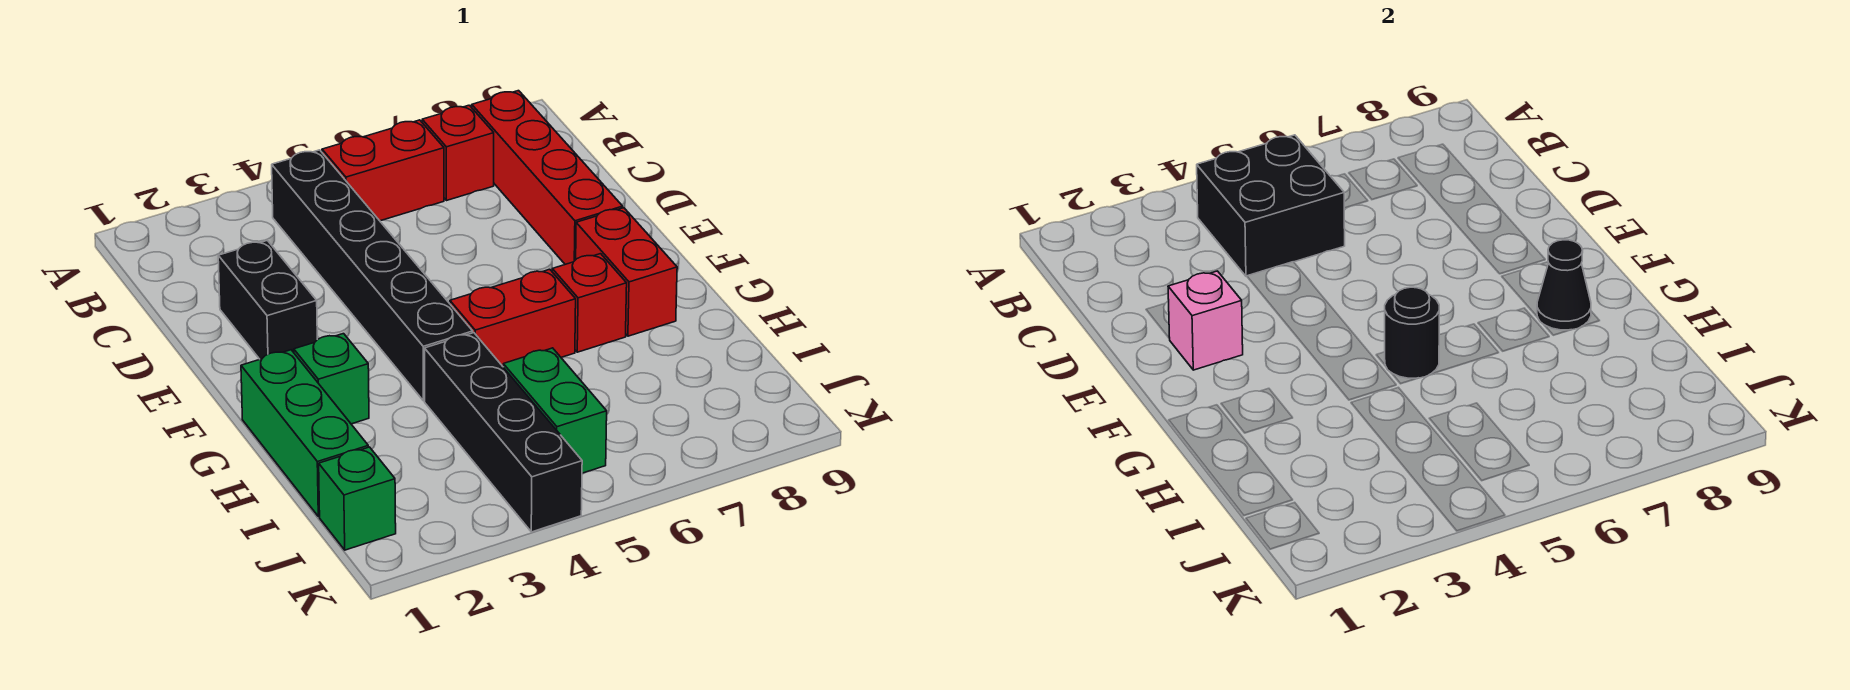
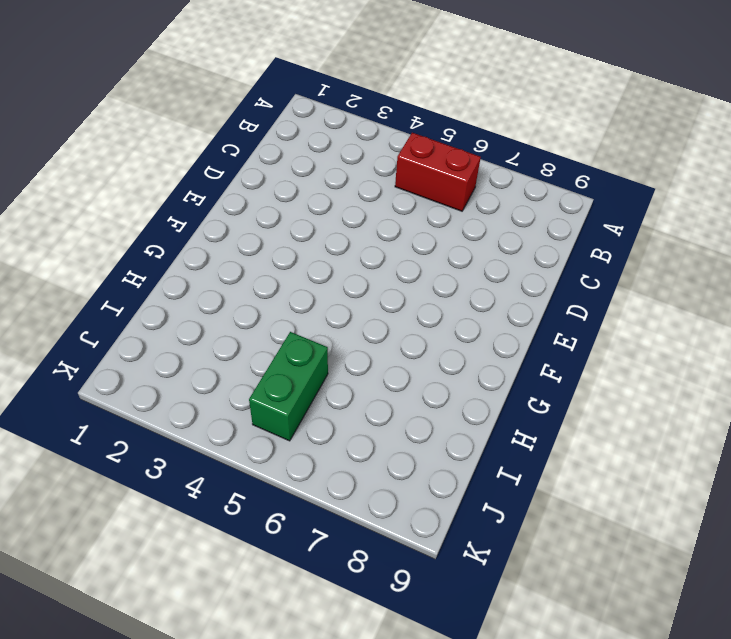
none -> black 1x6 brick [272,150,473,401]
none -> red 1x1 brick [422,105,494,201]
none -> red 1x4 brick [472,91,623,264]

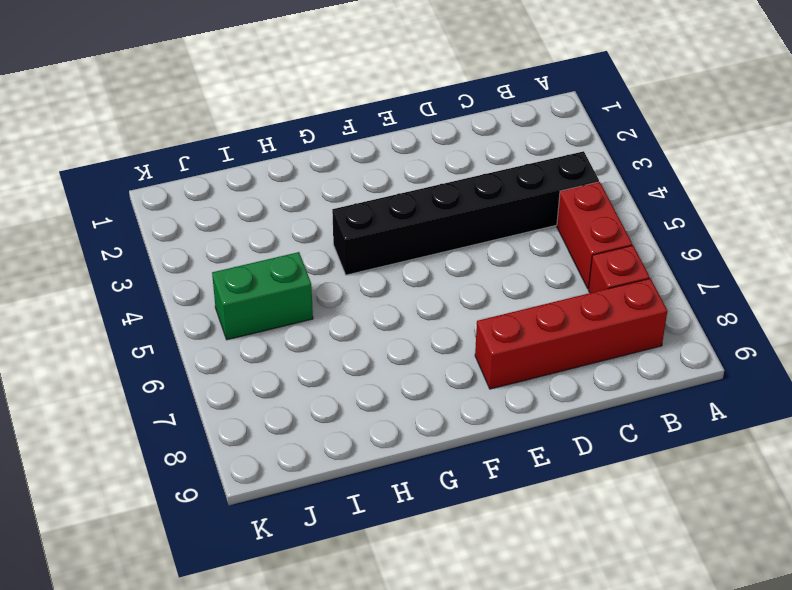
none -> black 1x2 brick [218,240,317,359]
none -> red 1x2 brick [576,208,677,336]
none -> green 1x3 brick [241,350,368,517]

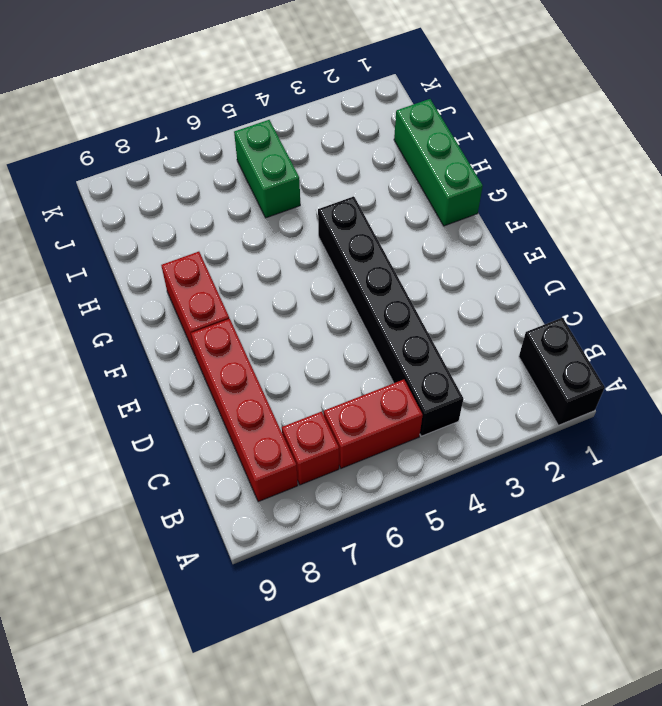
black 1x2 brick [519,318,605,425] -> black 1x2 brick moved to [218,240,317,359]
none -> green 1x1 brick [294,334,369,424]
none -> red 1x2 brick [450,269,576,366]
none -> red 1x1 brick [552,254,627,352]

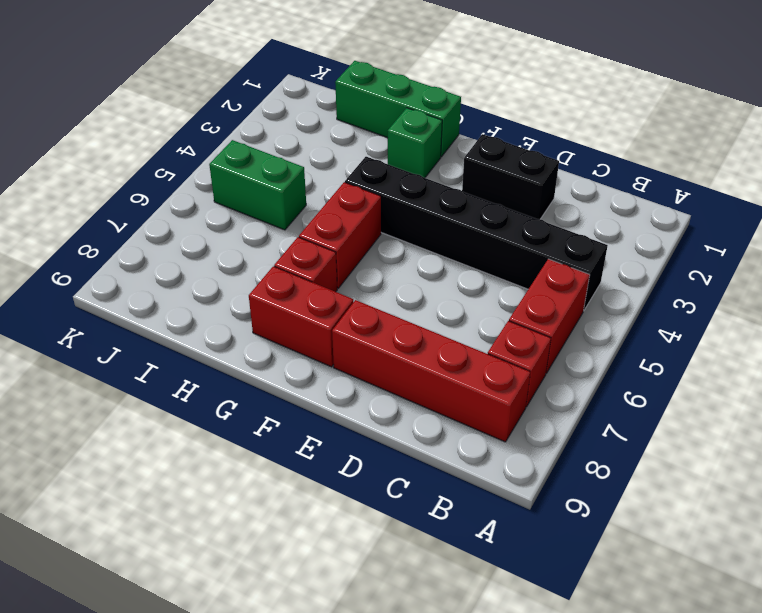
none -> black 1x4 brick [425,333,582,532]
none -> green 1x1 brick [319,447,396,550]
none -> black 2x2 brick [1197,135,1345,276]

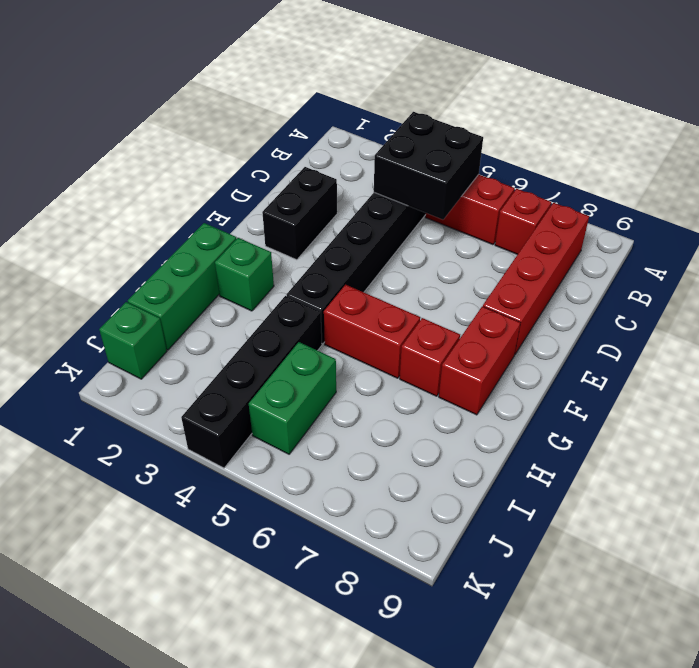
none -> pink 1x1 brick [1168,271,1243,370]
none -> black 1x1 round brick [1385,287,1439,378]
none -> black 1x1 cone [1537,240,1591,330]

